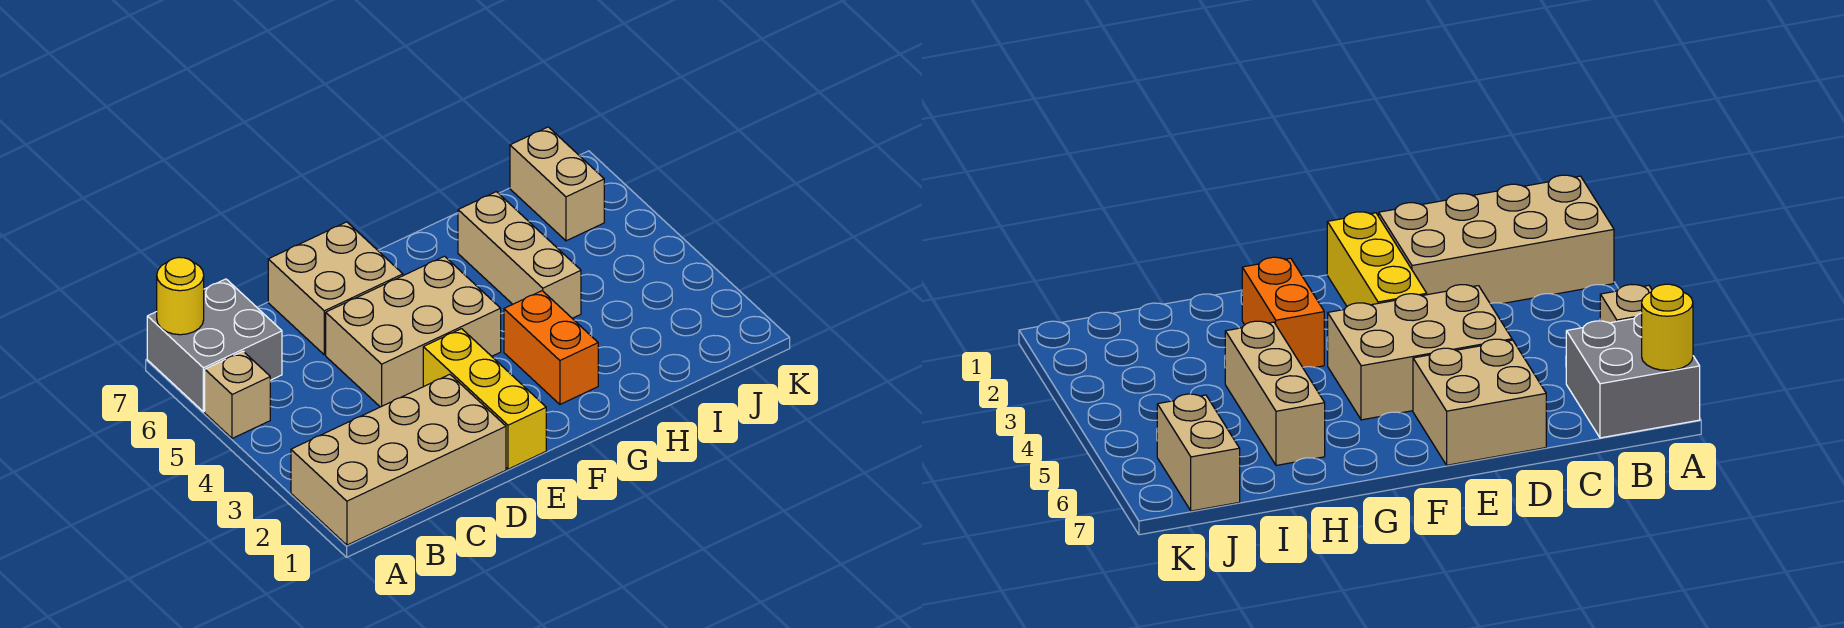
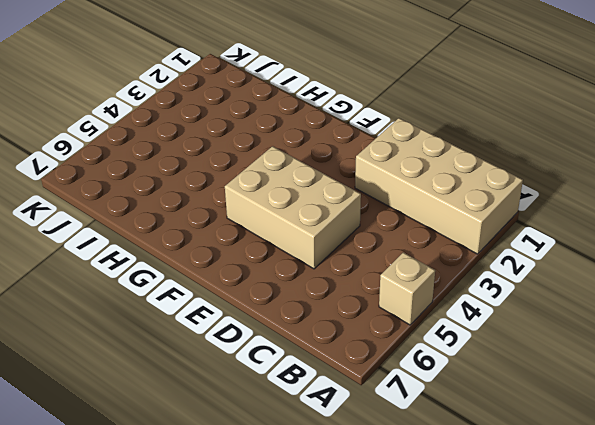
none -> grey 2x2 brick [147,279,282,412]
none -> tan 2x2 brick [268,222,403,355]

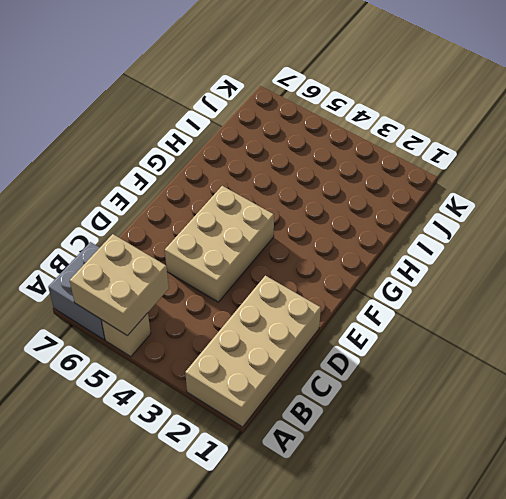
tan 2x2 brick [70,234,169,336] -> tan 2x2 brick moved to [268,222,403,355]
none -> yellow 1x3 brick [423,329,546,469]
none -> orange 1x2 brick [504,291,598,404]

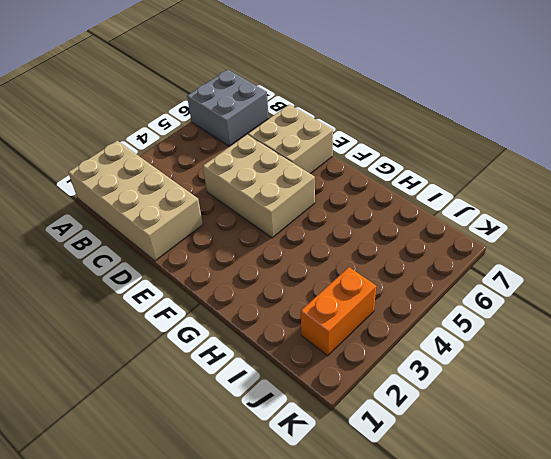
orange 1x2 brick [301,267,376,356] -> orange 1x2 brick moved to [504,291,598,404]
none -> tan 1x1 brick [205,351,270,438]
none -> yellow 1x3 brick [423,329,546,469]

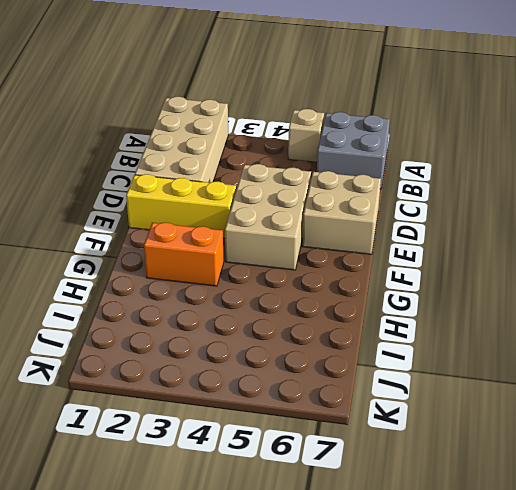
none -> tan 1x3 brick [458,192,581,318]
none -> tan 1x2 brick [510,127,604,241]

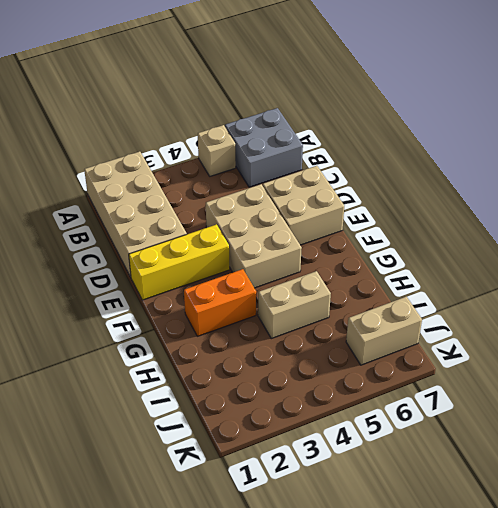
tan 1x2 brick [258,271,331,339] -> tan 1x3 brick [458,192,581,318]
none -> yellow 1x1 round brick [157,257,204,335]

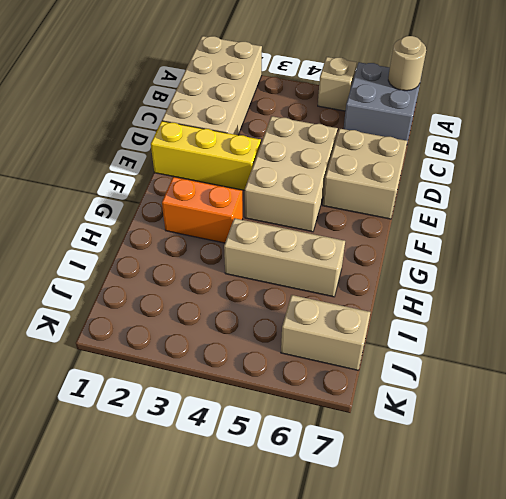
tan 1x1 round brick [388,36,426,91] -> yellow 1x1 round brick [157,257,204,335]

